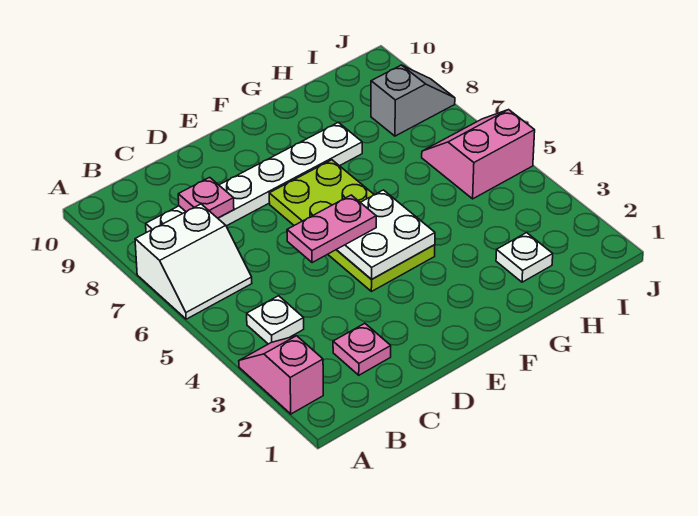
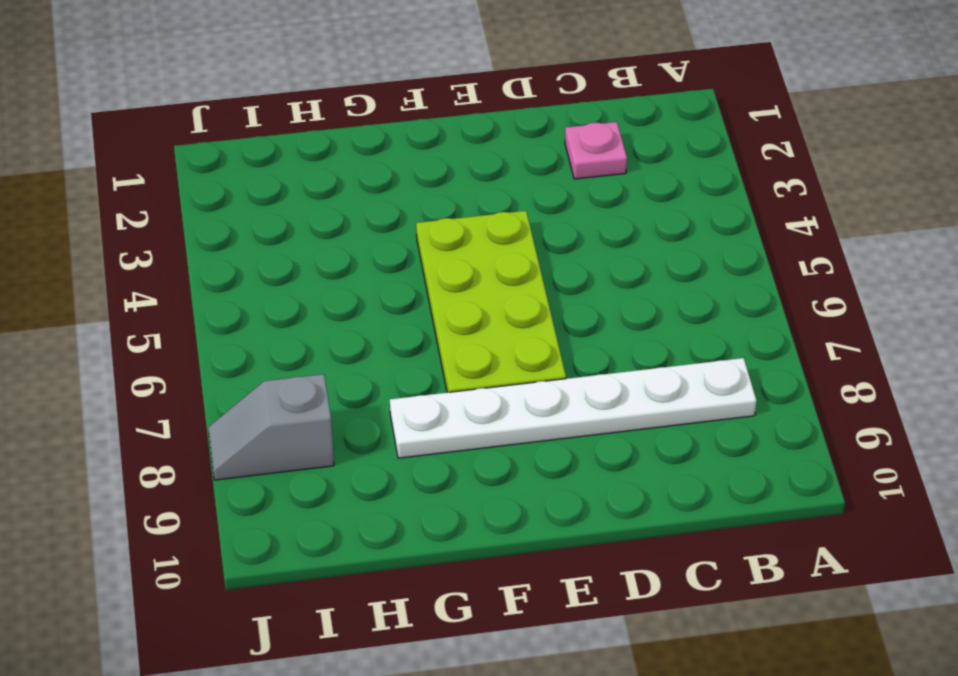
none -> pink 1x2 slope [239,336,323,414]
none -> white 2x2 slope [135,204,252,319]
none -> white 1x1 plate [247,296,304,344]

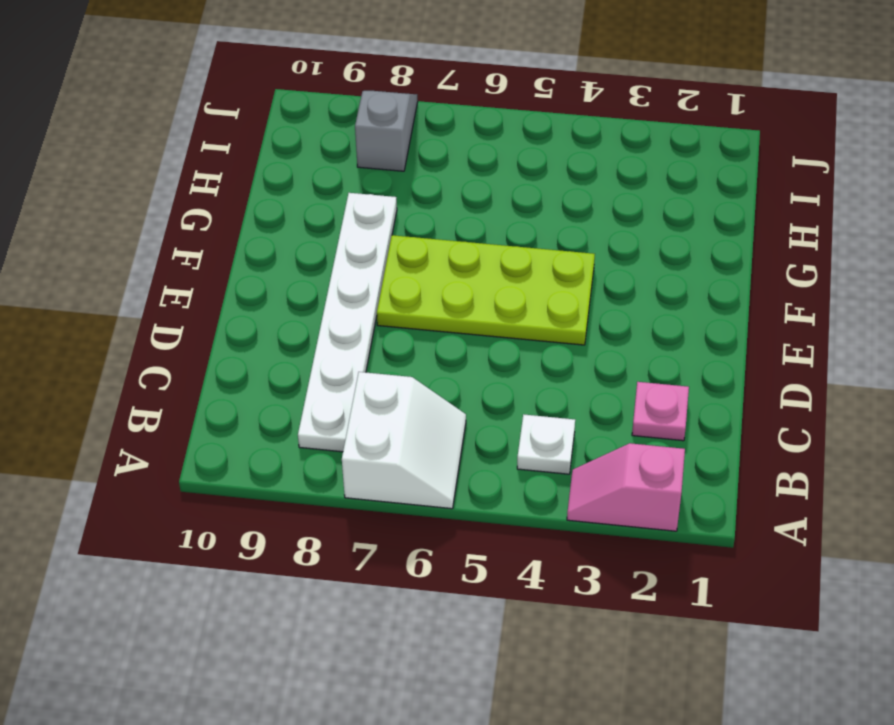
none -> white 1x1 plate [496,233,553,282]
none -> pink 2x2 slope [422,110,535,199]
none -> pink 1x1 plate [178,177,234,218]

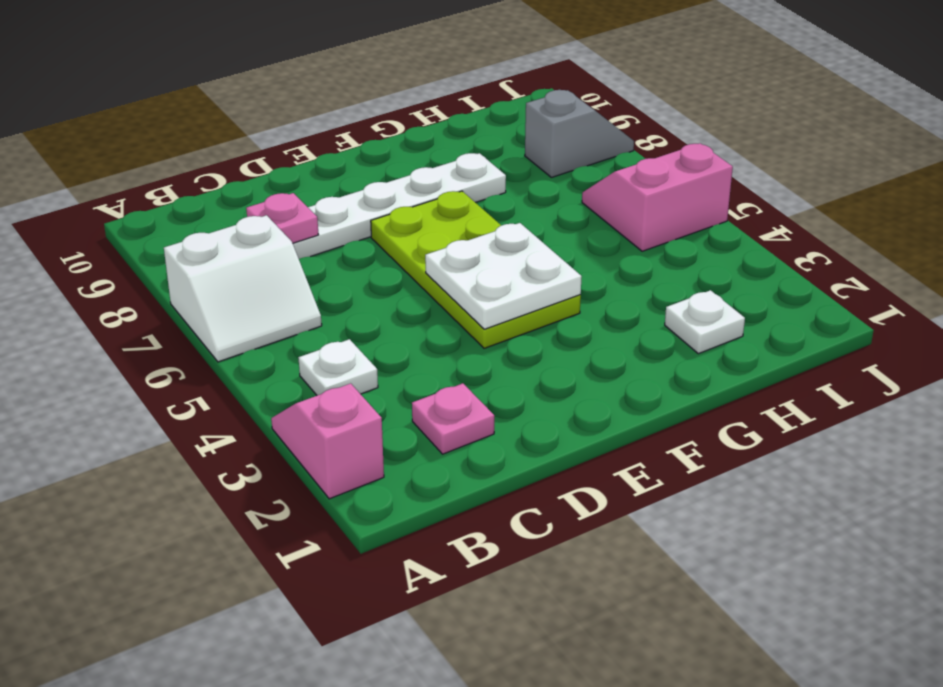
none -> pink 1x2 plate [287,195,376,263]

